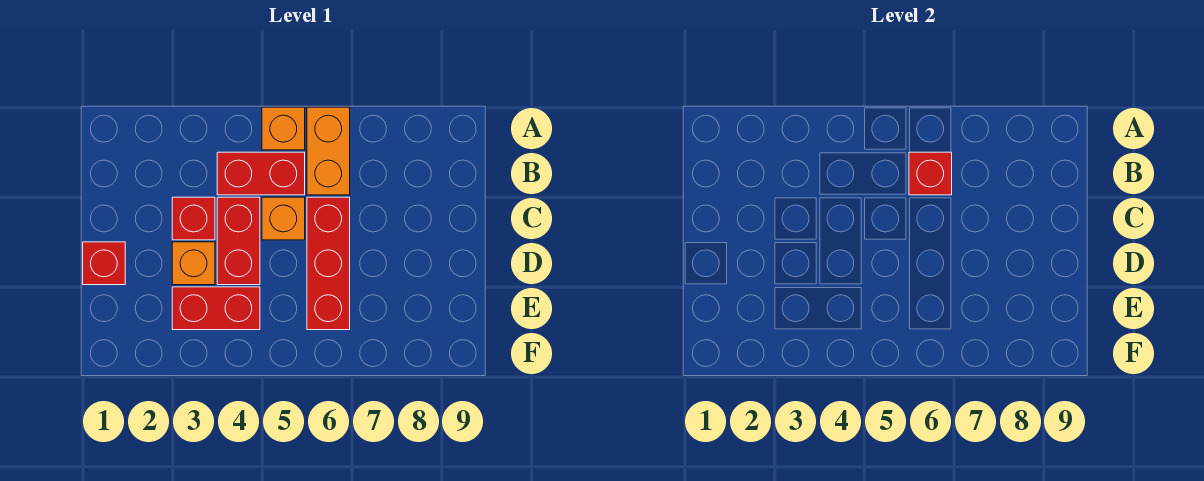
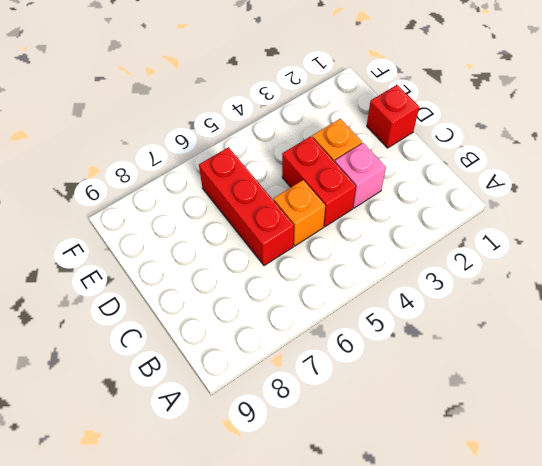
pink 1x1 brick [335,143,386,208] -> red 1x1 brick [172,197,215,240]
none -> orange 1x1 brick [262,107,305,150]
none -> orange 1x2 brick [307,107,350,195]

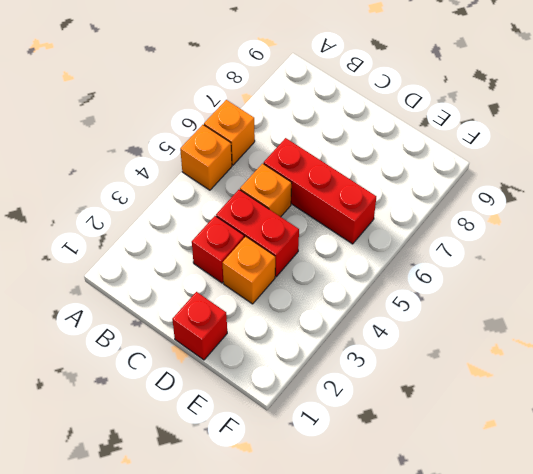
orange 1x1 brick [204,100,255,165] -> orange 1x2 brick [307,107,350,195]
none -> red 1x2 brick [217,152,305,195]
none -> red 1x2 brick [172,287,260,330]

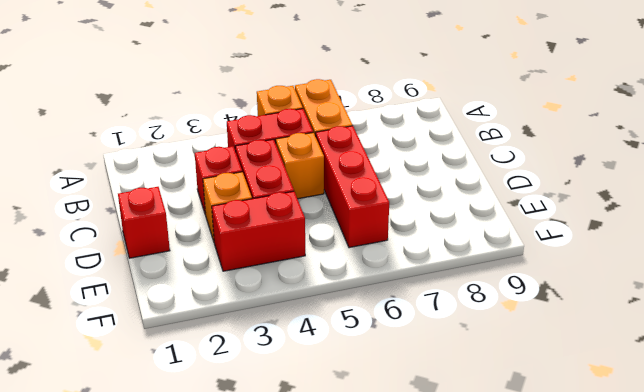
none -> red 1x1 brick [909,152,952,195]

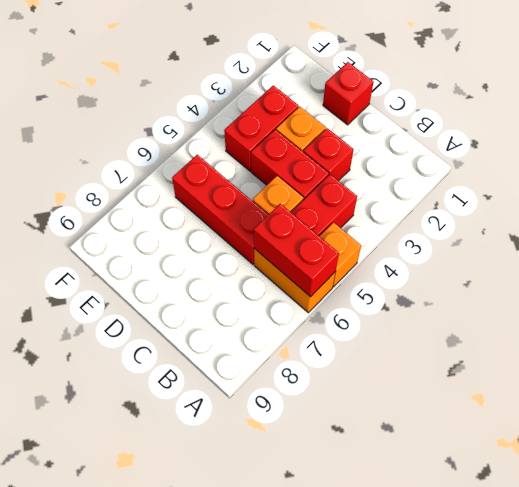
red 1x2 brick [254,204,339,297] -> red 1x1 brick [909,152,952,195]

